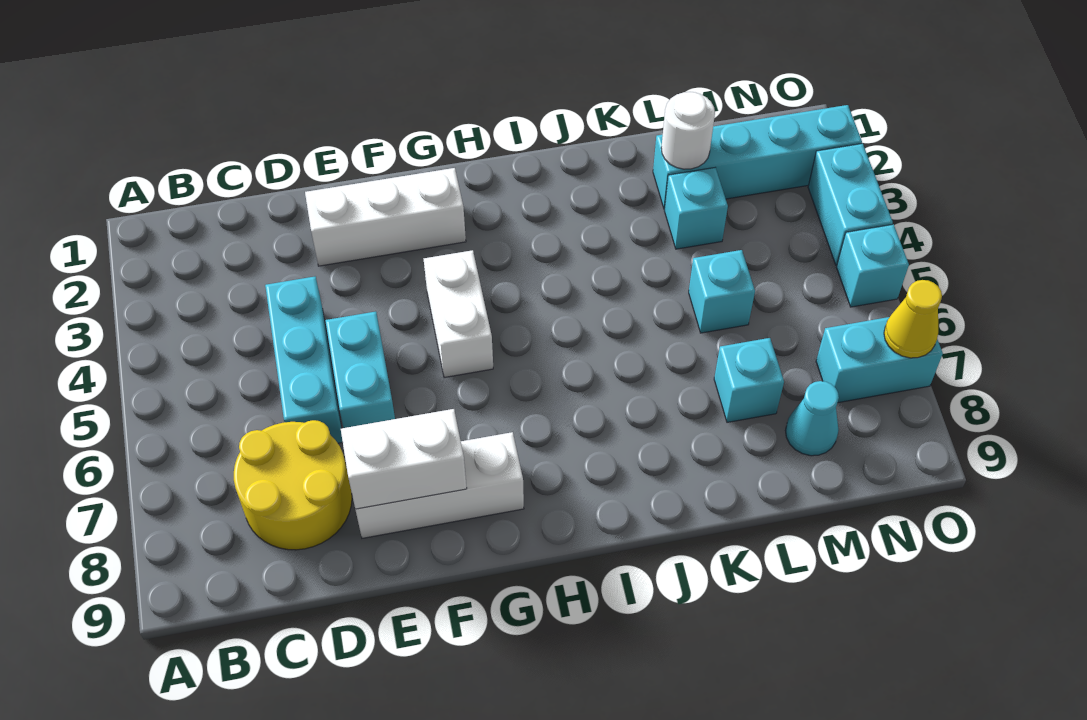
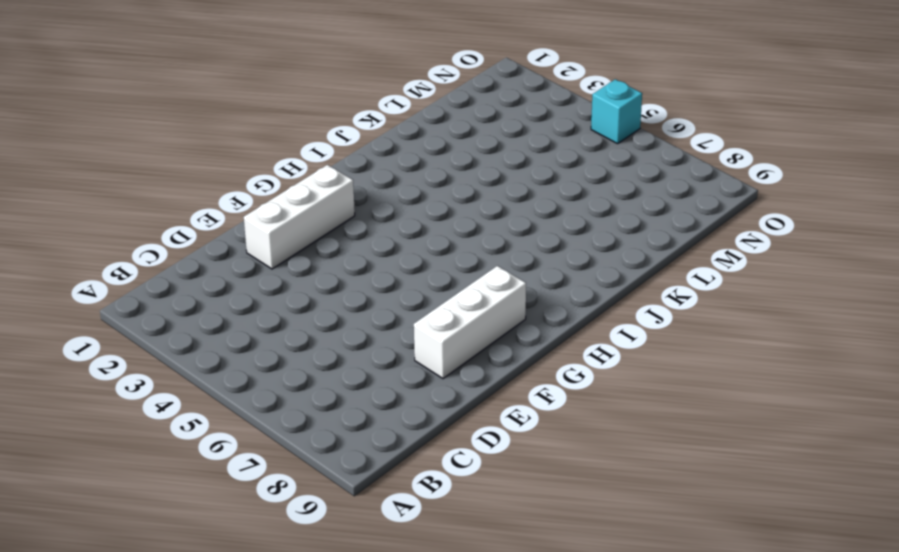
none -> yellow 2x2 round brick [234,420,352,550]
none -> cyan 1x3 brick [265,276,343,443]
none -> cyan 1x2 brick [325,312,395,428]

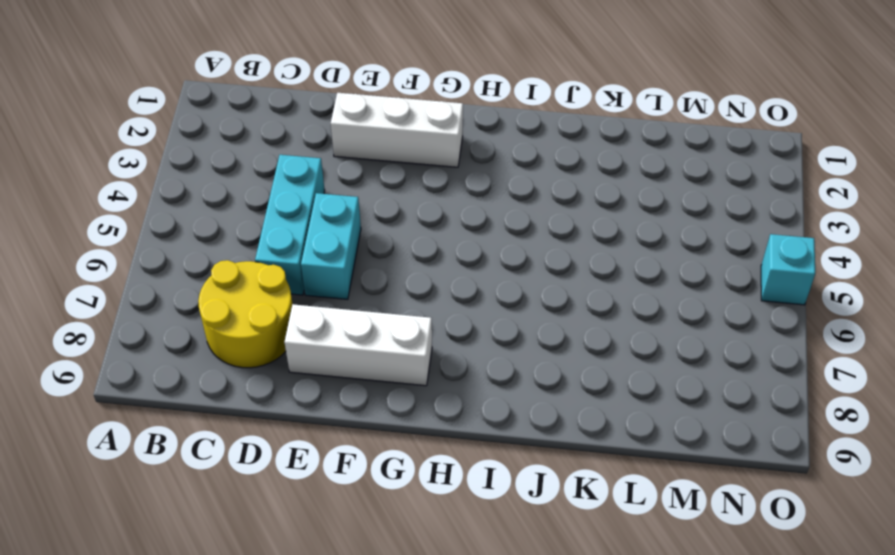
none -> white 1x2 brick [424,250,493,378]
none -> cyan 1x4 brick [653,105,862,209]
none -> cyan 1x1 brick [665,168,728,249]

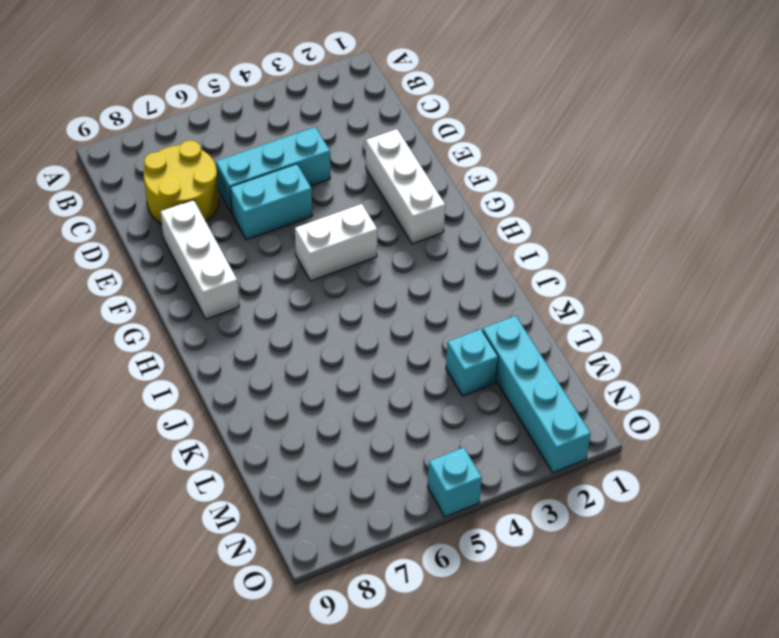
none -> cyan 1x1 brick [689,250,755,333]
none -> cyan 1x1 brick [714,338,784,422]
none -> cyan 1x1 cone [786,381,839,456]

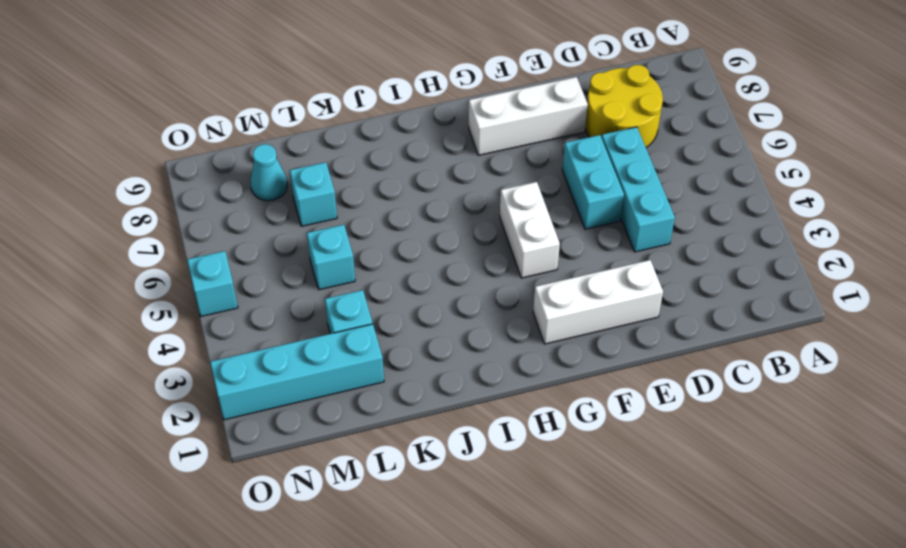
none -> cyan 1x2 brick [816,317,943,403]
none -> cyan 1x2 brick [808,143,893,265]
none -> white 1x2 brick [341,409,467,509]

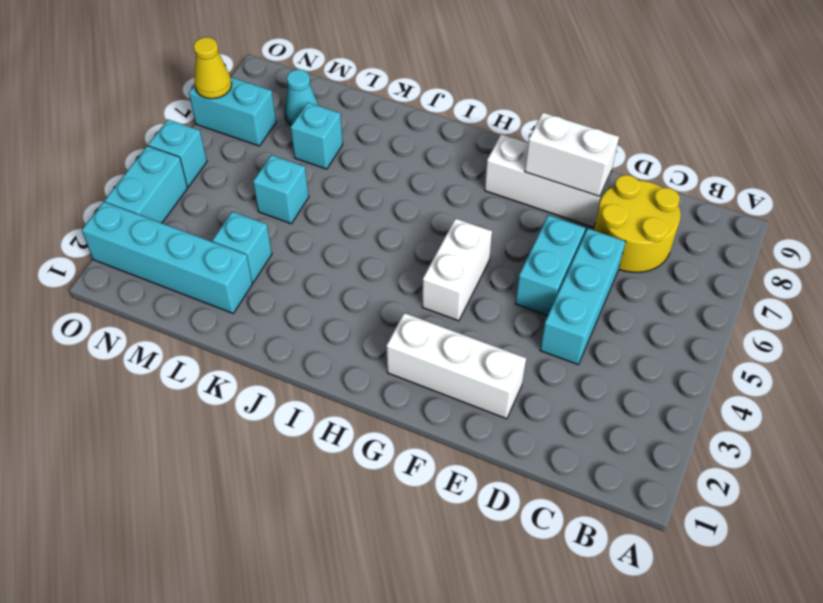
none -> white 1x1 round brick [661,92,715,169]

